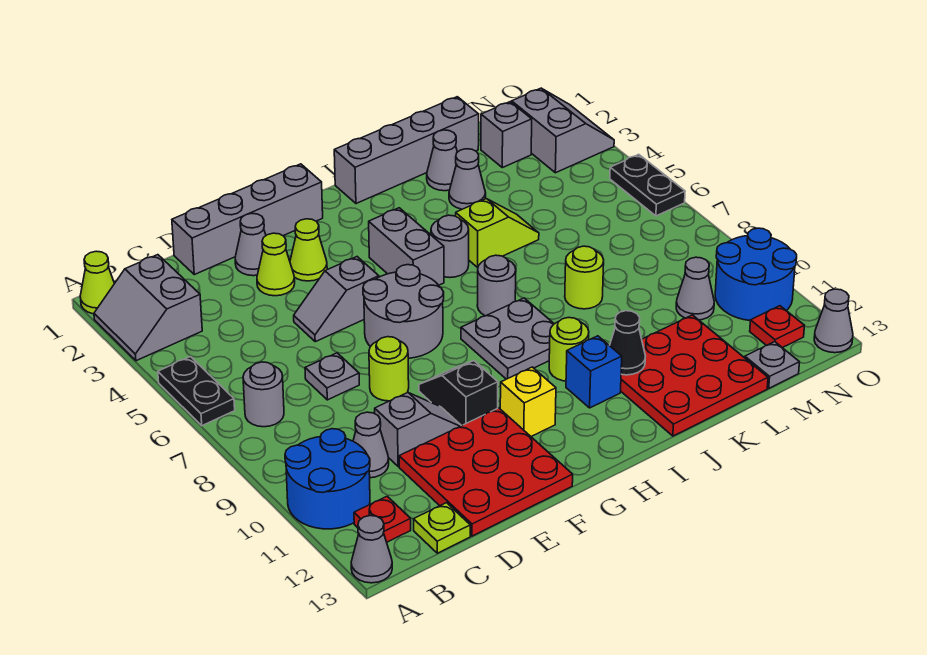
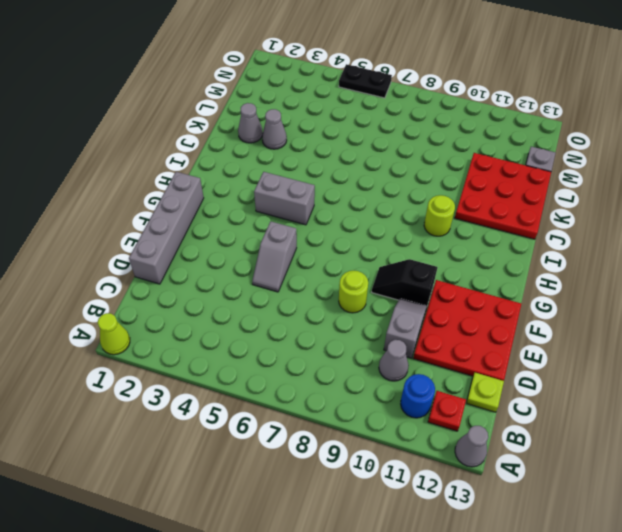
blue 1x1 round brick [401,374,435,418] -> blue 2x2 round brick [285,429,370,529]
none -> grey 2x2 slope [94,255,202,361]
none -> black 1x2 plate [158,357,235,426]
none -> grey 1x1 round brick [243,362,284,427]
none -> grey 1x1 plate [305,353,359,400]

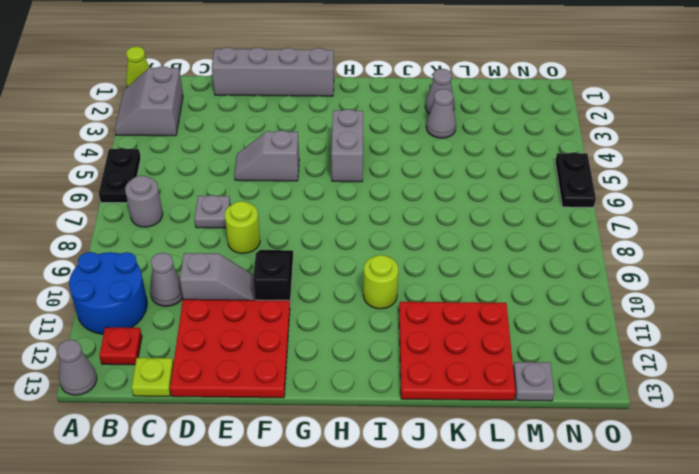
none -> grey 1x1 cone [235,213,266,276]
none -> lime 1x1 cone [257,233,295,296]
none -> lime 1x1 cone [290,219,327,281]
none -> grey 2x2 round brick [363,265,444,358]

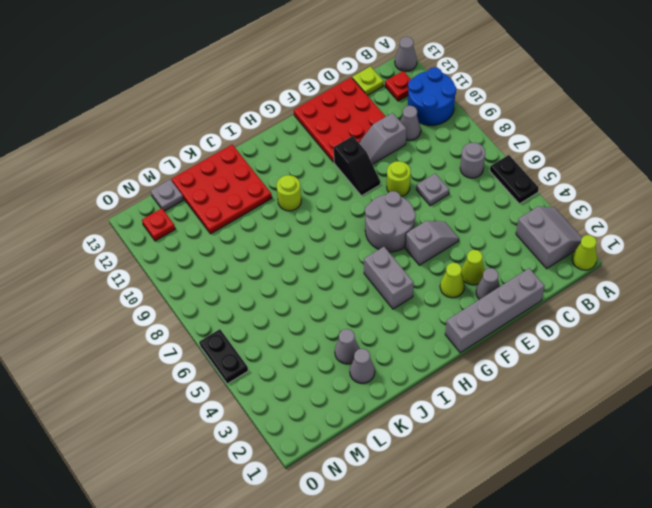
none -> yellow 1x1 brick [500,367,556,436]
none -> grey 2x2 plate [461,298,554,379]
none -> grey 1x4 brick [334,97,479,204]
none -> grey 1x1 round brick [431,215,469,278]

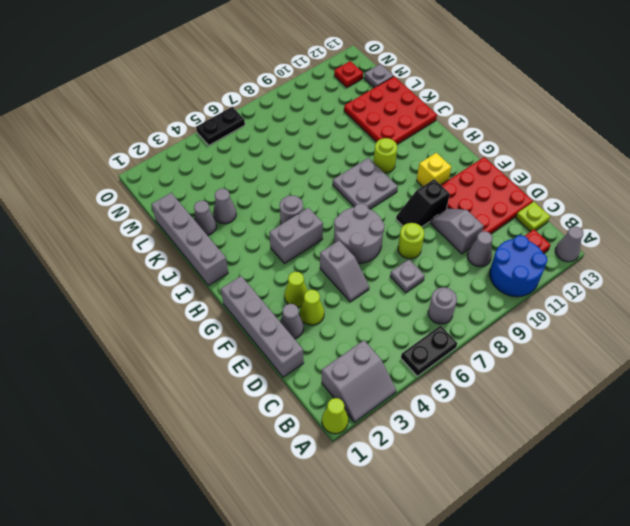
none -> grey 1x1 round brick [477,255,516,316]
none -> blue 1x1 brick [566,336,622,408]
none -> lime 1x2 slope [456,199,539,267]
none -> lime 1x1 round brick [565,246,604,309]

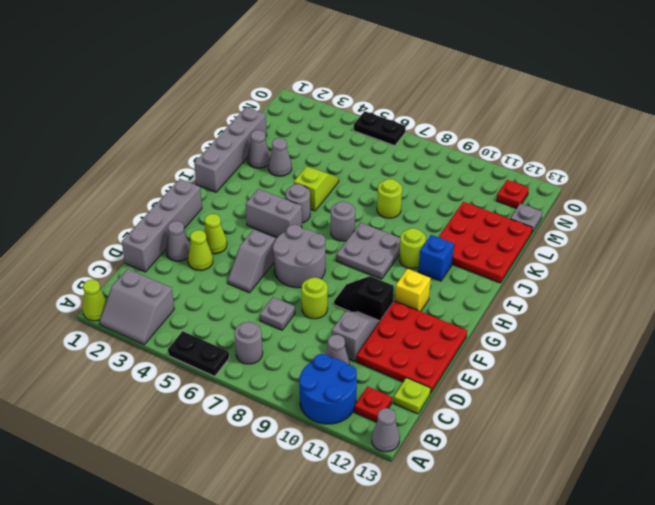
none -> grey 1x1 brick [481,102,532,168]
none -> grey 1x1 cone [676,257,714,320]
none -> grey 2x2 slope [512,88,614,173]
none -> blue 2x2 round brick [715,228,797,320]

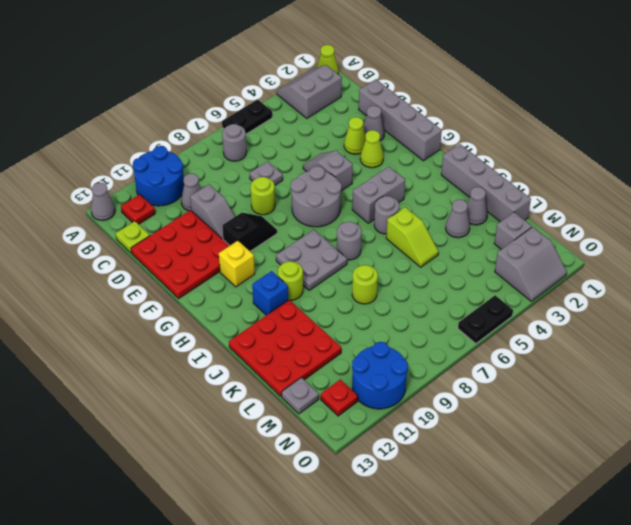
none -> grey 1x1 cone [676,257,714,320]
none -> grey 1x1 cone [814,289,853,353]
none -> black 1x1 cone [610,311,645,375]

